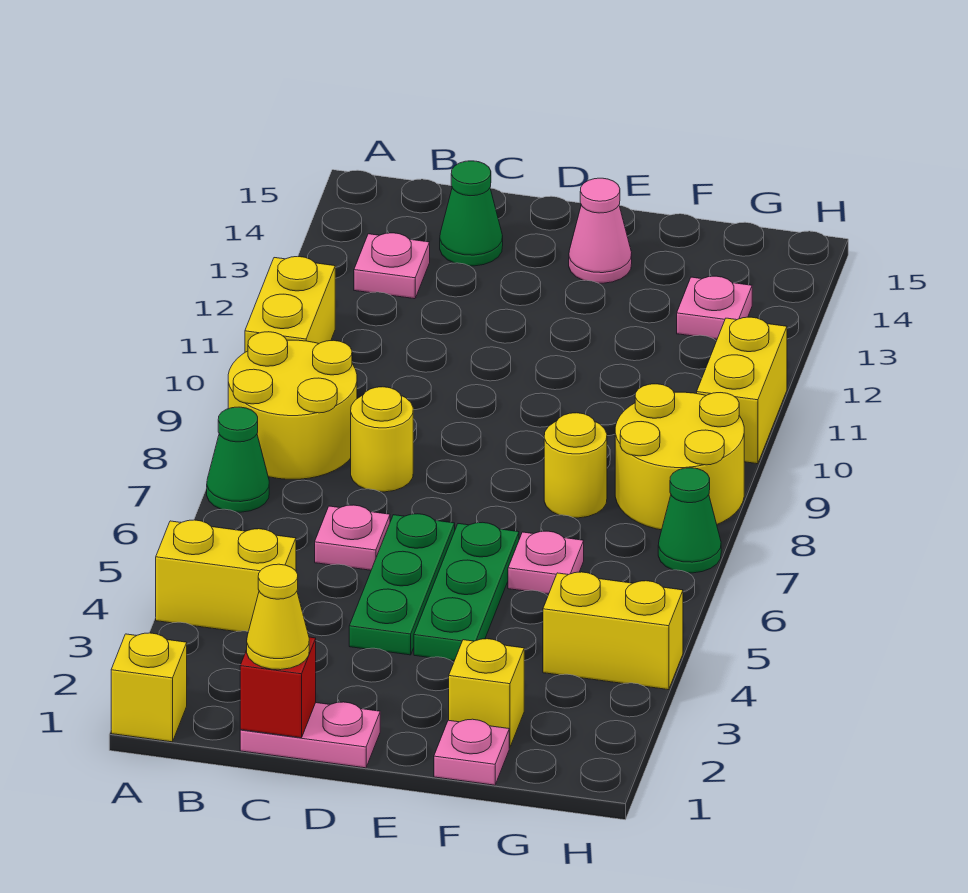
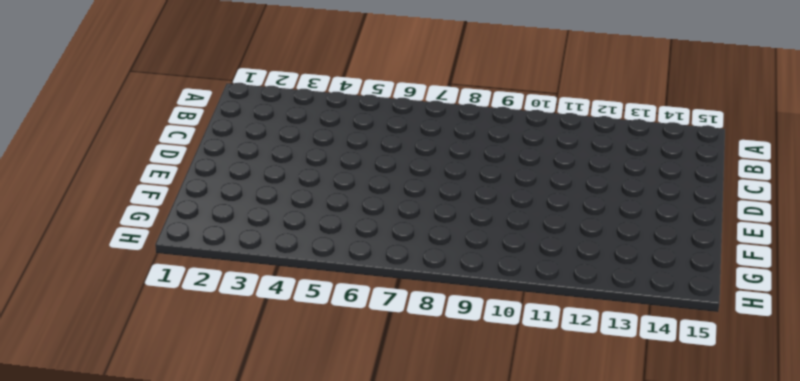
none -> yellow 1x1 brick [111,633,187,742]
none -> yellow 1x2 brick [156,520,296,632]
none -> green 1x1 cone [207,407,269,512]

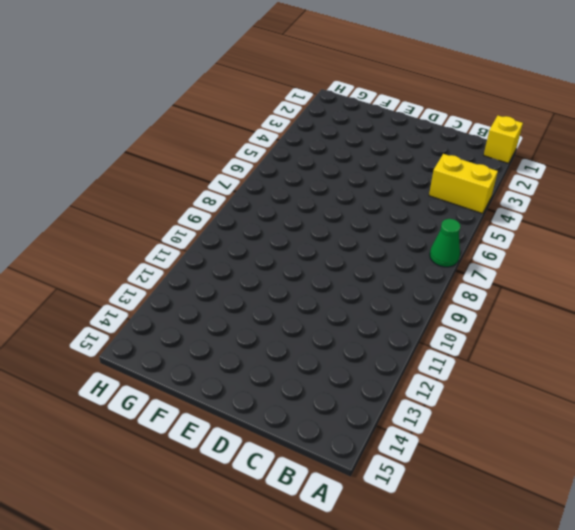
none -> yellow 2x2 round brick [228,332,357,479]
none -> yellow 1x2 brick [245,257,335,352]
none -> pink 1x1 plate [354,233,430,299]

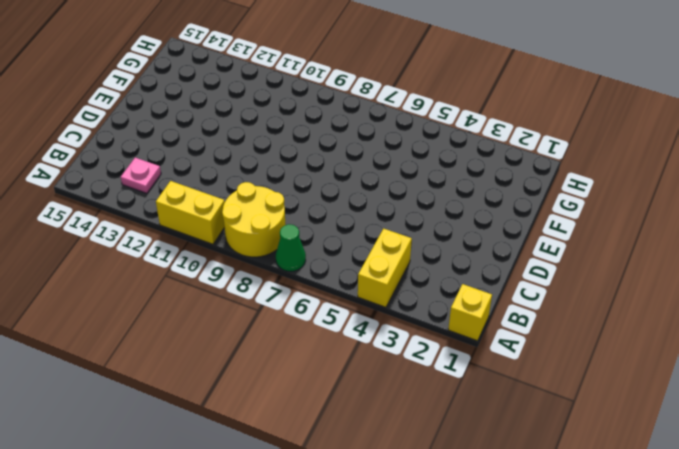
none -> pink 1x2 plate [240,702,380,768]
none -> pink 1x1 plate [315,505,390,570]
none -> yellow 1x1 round brick [351,387,413,492]

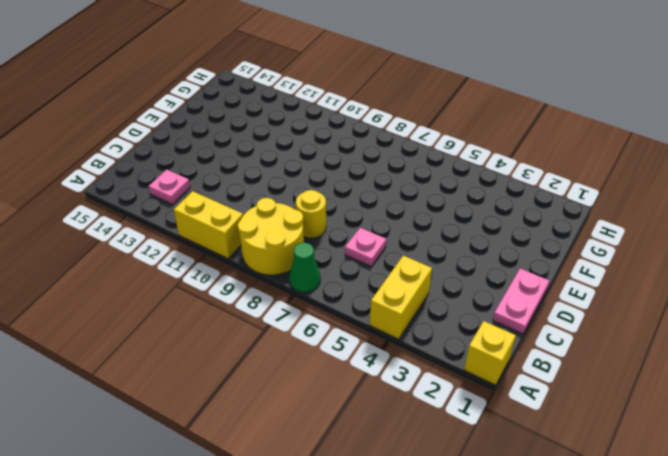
none -> green 1x1 cone [440,161,503,266]
none -> green 1x3 plate [349,514,455,655]
none -> green 1x3 plate [414,522,519,661]

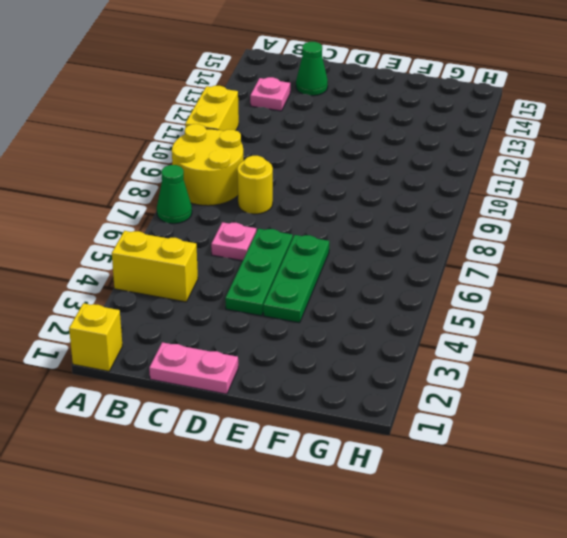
none -> pink 1x1 cone [569,178,632,283]
none -> pink 1x1 plate [434,719,509,785]
none -> yellow 1x1 brick [449,639,524,748]

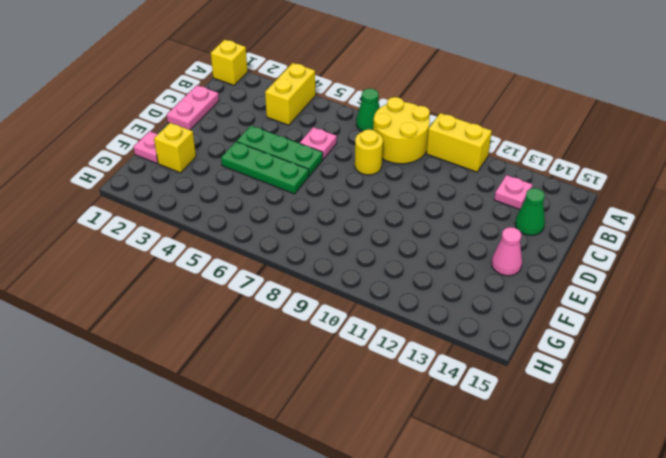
none -> pink 1x1 plate [508,531,584,594]
none -> yellow 1x1 round brick [544,413,607,518]
none -> yellow 1x2 brick [543,572,683,690]

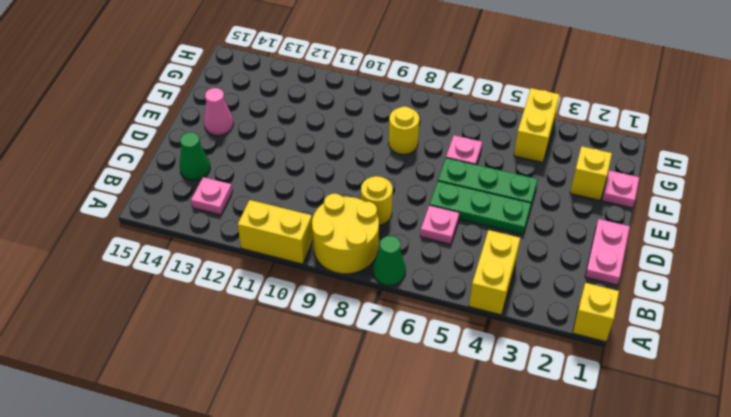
none -> yellow 2x2 round brick [615,384,744,530]
none -> pink 1x1 plate [677,276,752,339]
none -> green 1x1 cone [658,468,721,573]

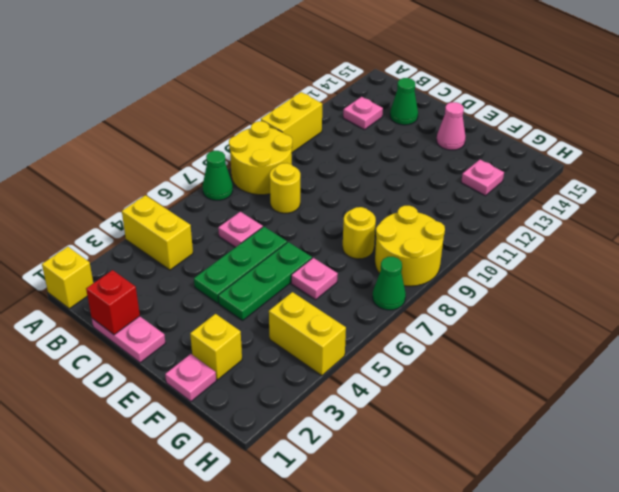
none -> yellow 1x2 brick [697,317,787,464]
none -> yellow 1x1 cone [247,564,309,670]

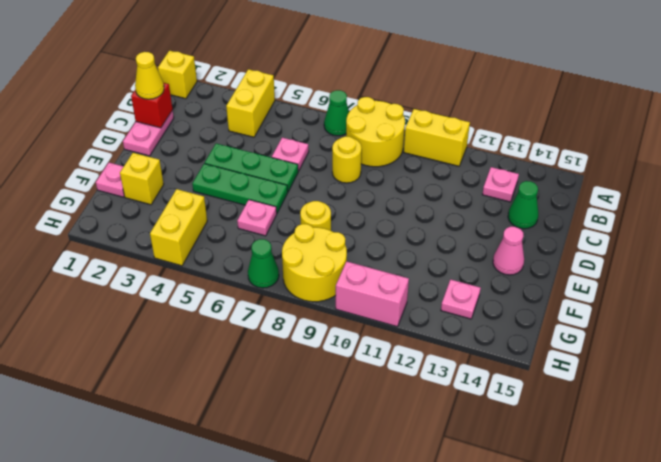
pink 1x2 brick [336,261,409,327] -> yellow 1x2 brick [697,317,787,464]

